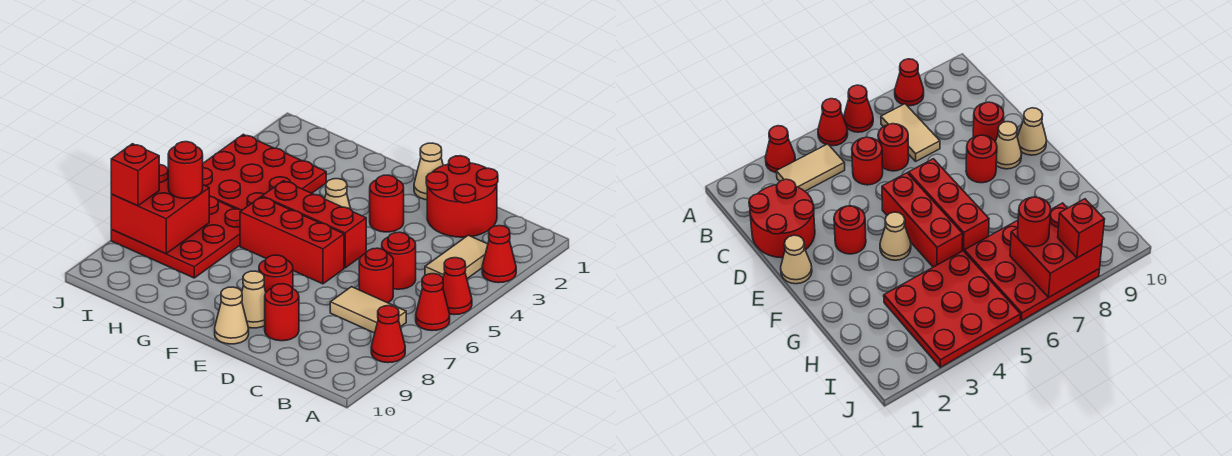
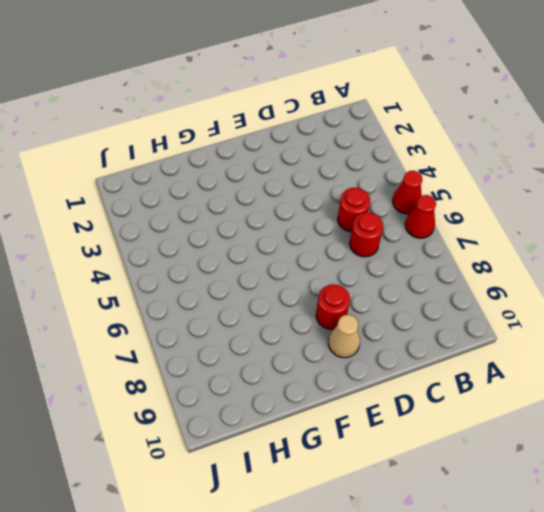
none -> red 1x1 cone [482,226,516,283]
none -> red 1x1 cone [371,306,405,363]
none -> tan 1x2 tile [425,235,488,279]

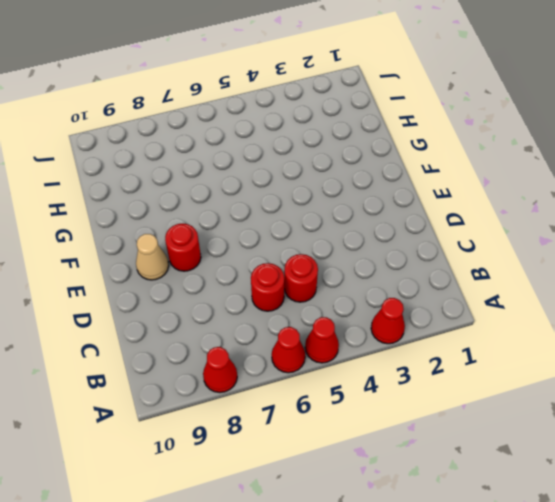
none -> tan 1x2 tile [425,235,488,279]
none -> tan 1x2 tile [330,287,406,333]
none -> red 2x2 round brick [426,156,498,237]

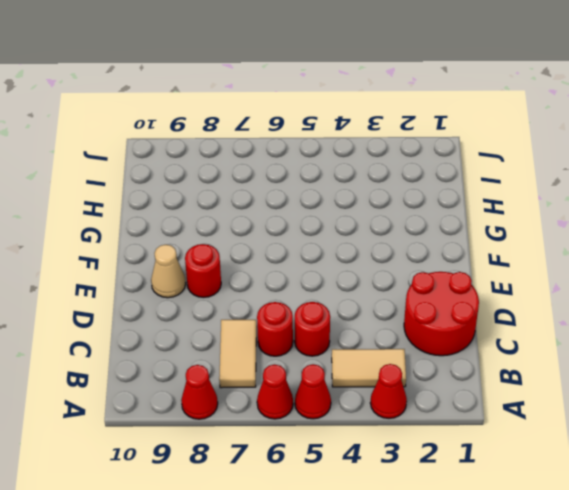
none -> red 1x1 round brick [265,284,299,341]
none -> tan 1x1 cone [414,143,443,200]
none -> red 1x1 round brick [370,175,404,232]

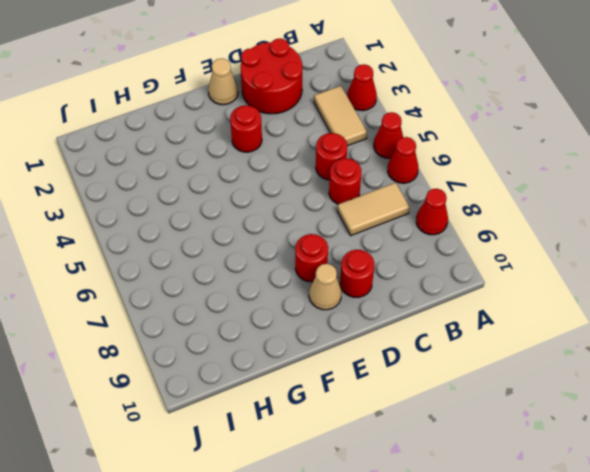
none -> red 1x3 brick [262,181,366,268]
none -> red 1x3 brick [240,197,344,284]
none -> tan 1x1 cone [215,287,249,344]

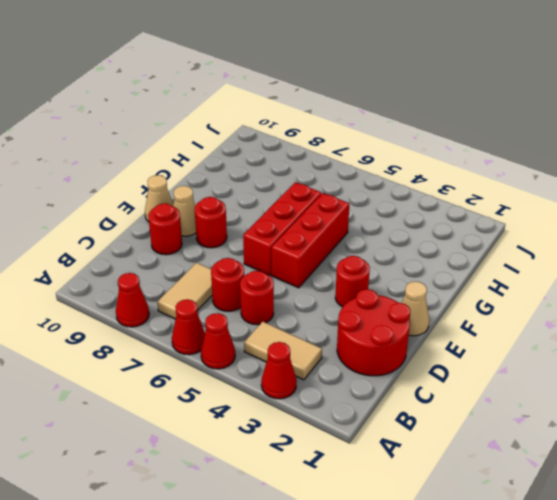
none -> tan 1x1 cone [325,179,351,209]
none -> red 3x3 plate [203,134,326,210]
none -> red 3x3 plate [111,196,242,278]

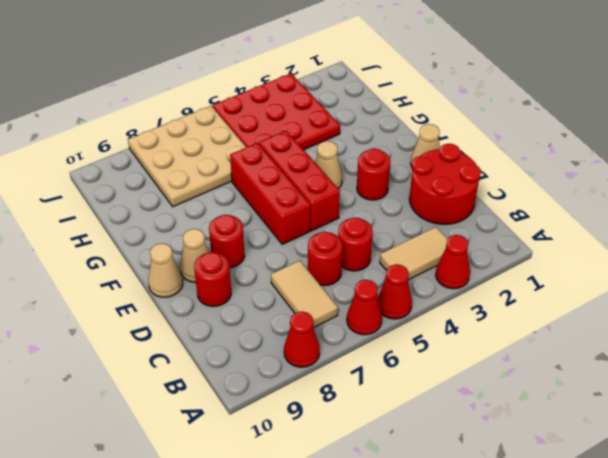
tan 3x3 plate [128,106,246,207] -> red 3x3 plate [111,196,242,278]
none -> red 2x2 brick [111,164,209,254]
none -> red 1x1 round brick [168,142,203,199]
none -> red 1x1 brick [111,144,159,206]

